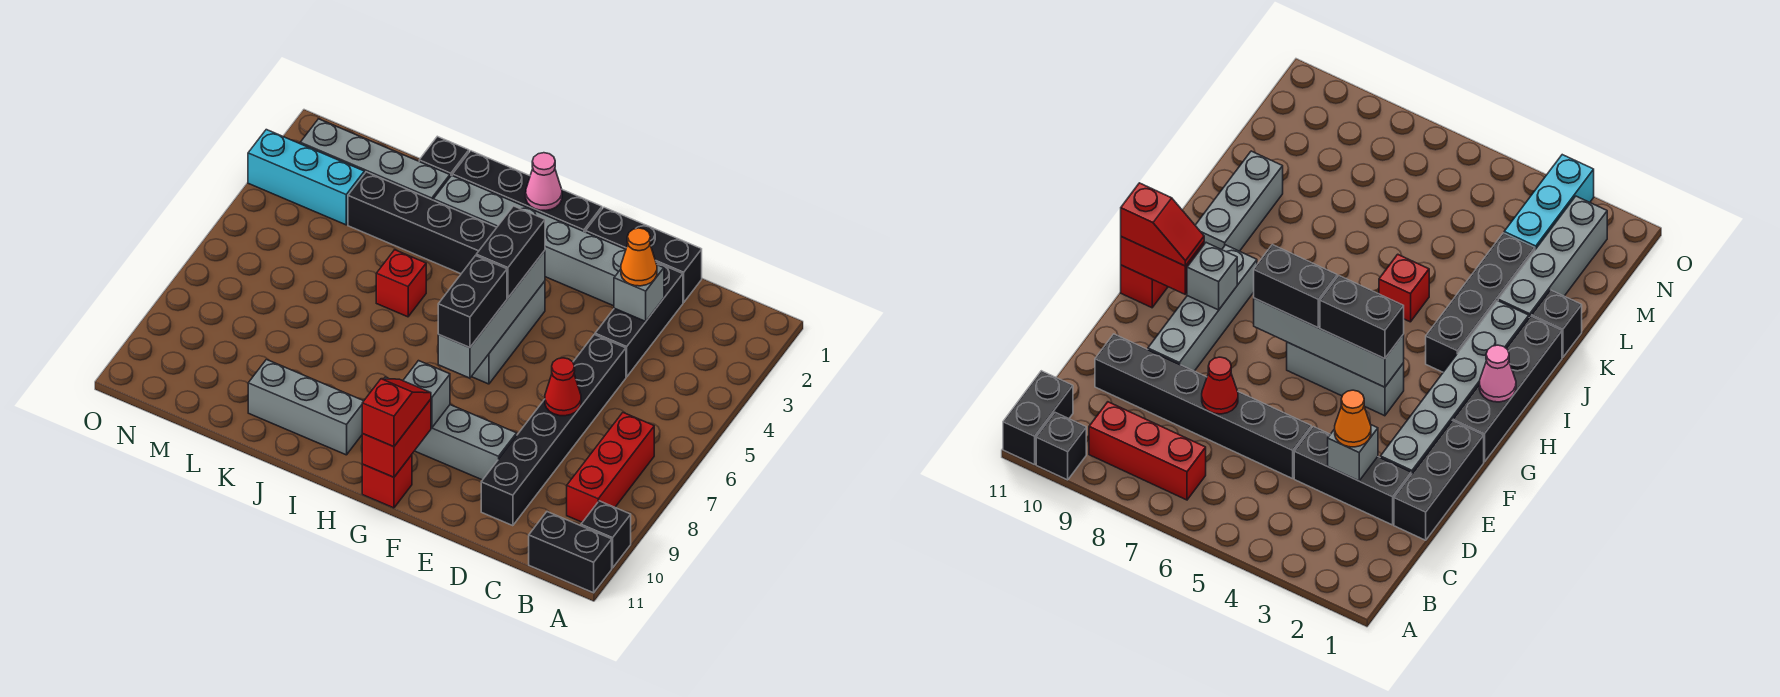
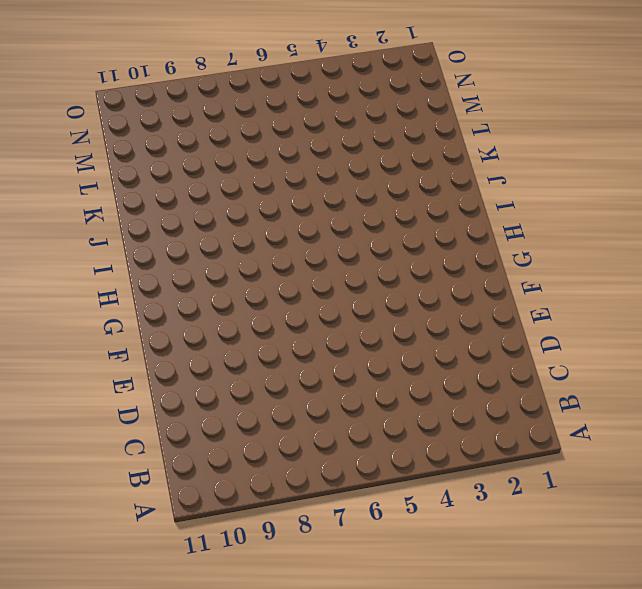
none -> black 1x1 brick [581,501,631,568]
none -> black 1x2 brick [529,512,612,593]
none -> red 1x3 brick [567,413,654,522]

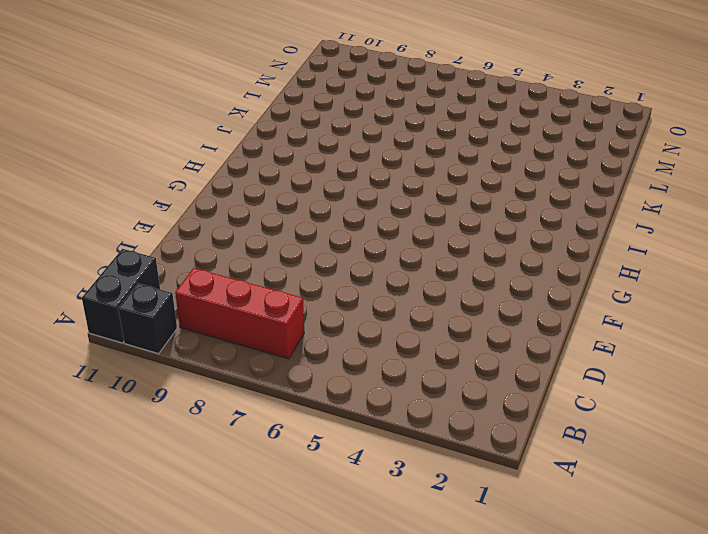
none -> black 1x3 brick [586,207,702,303]
none -> black 1x3 brick [595,262,683,377]
none -> black 1x6 brick [481,335,626,526]

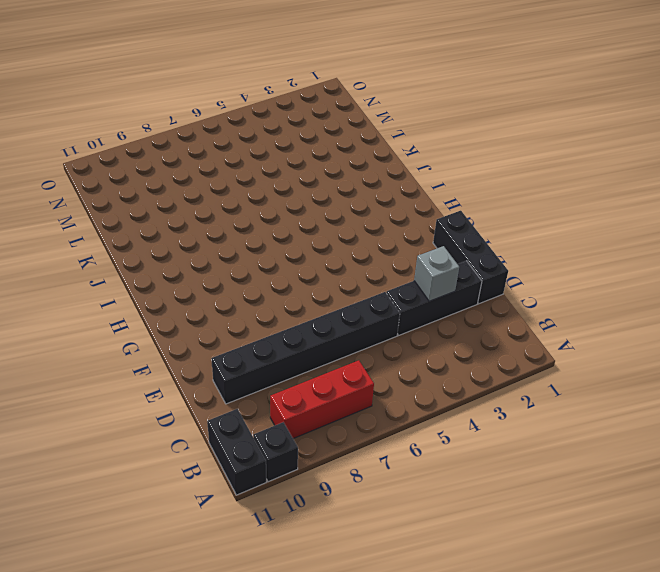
none -> grey 1x6 brick [433,175,626,306]
none -> grey 1x4 brick [384,377,517,480]
none -> black 1x4 brick [452,151,602,232]

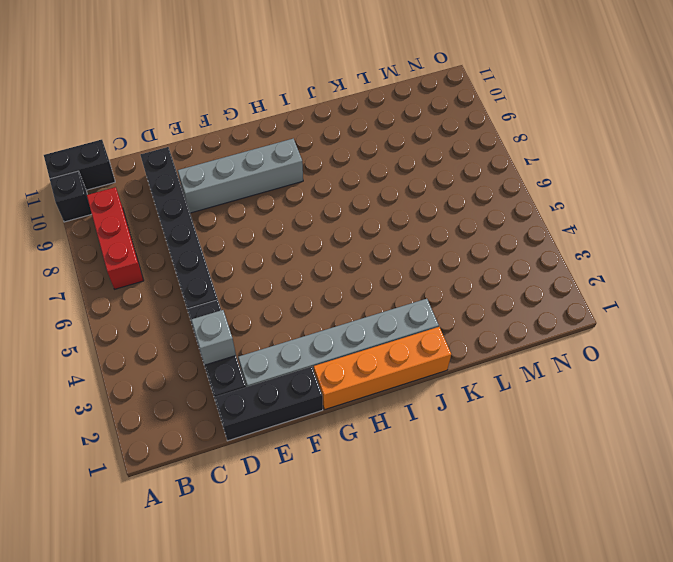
orange 1x4 brick [314,327,451,410] -> black 1x4 brick [452,151,602,232]
none -> grey 1x3 brick [471,281,545,384]
none -> red 1x1 brick [362,455,412,508]
none -> black 1x4 brick [348,172,497,274]

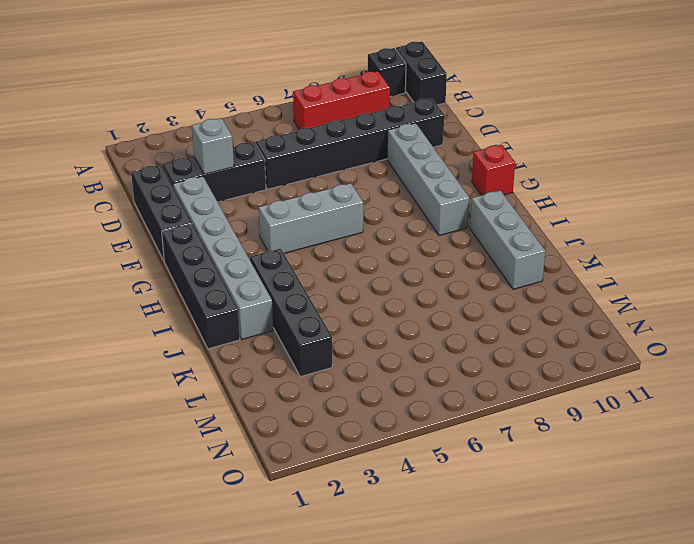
none -> red 1x1 brick [376,250,426,317]
none -> black 1x1 brick [419,136,469,177]
none -> grey 1x4 brick [300,119,450,200]

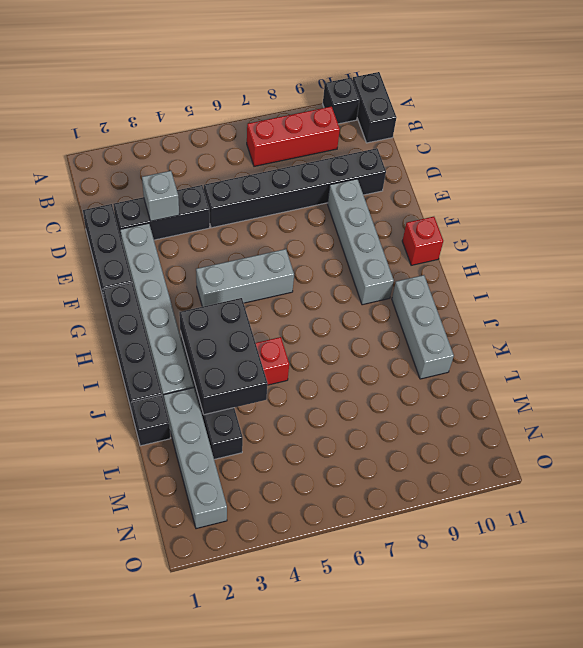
black 2x3 brick [179,298,268,415] -> none
none -> cyan 1x3 brick [248,130,364,225]
none -> red 1x1 cone [545,358,581,416]
none -> grey 1x4 brick [438,251,545,378]

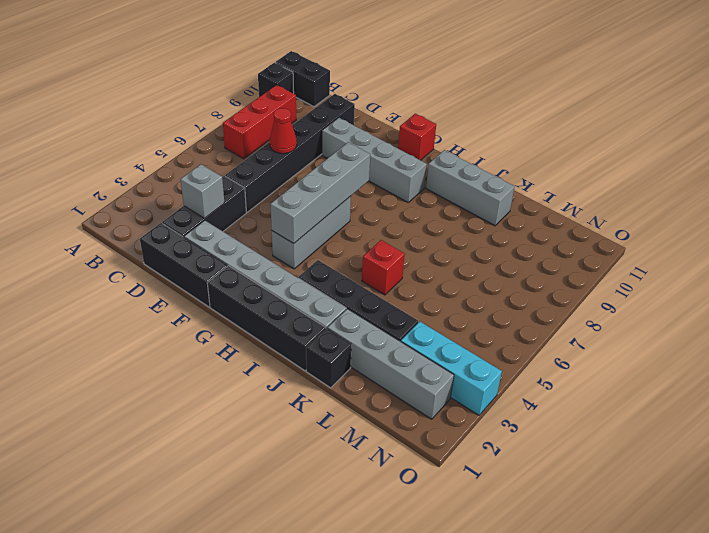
none -> grey 1x1 brick [403,361,450,428]
none -> red 1x2 brick [362,399,431,477]
none -> pink 1x1 cone [526,153,562,210]

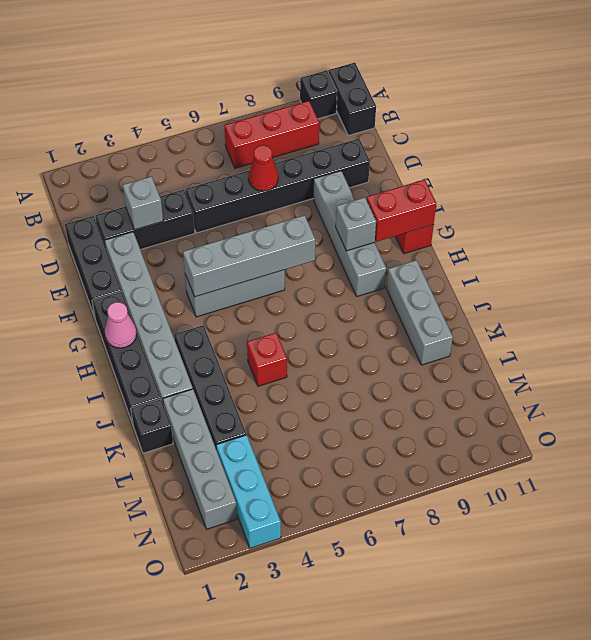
none -> orange 1x1 cone [621,228,657,286]
none -> black 1x2 brick [476,206,545,298]
none -> black 1x2 brick [438,256,507,348]

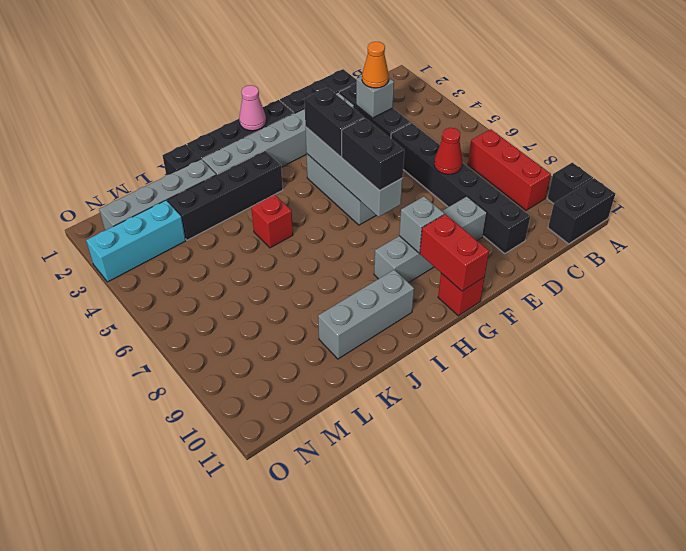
none -> red 1x2 slope [362,379,431,447]

